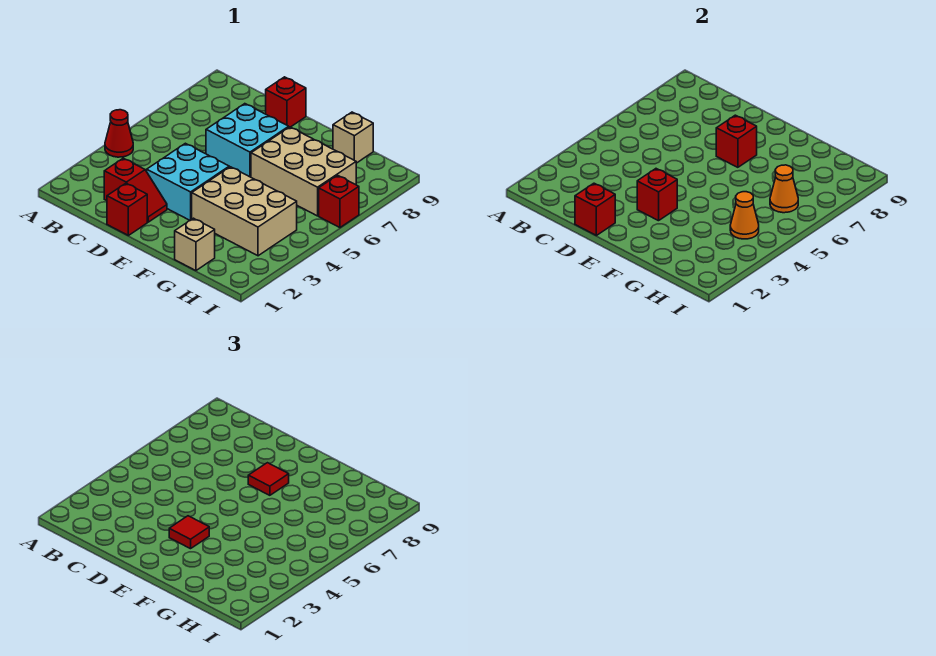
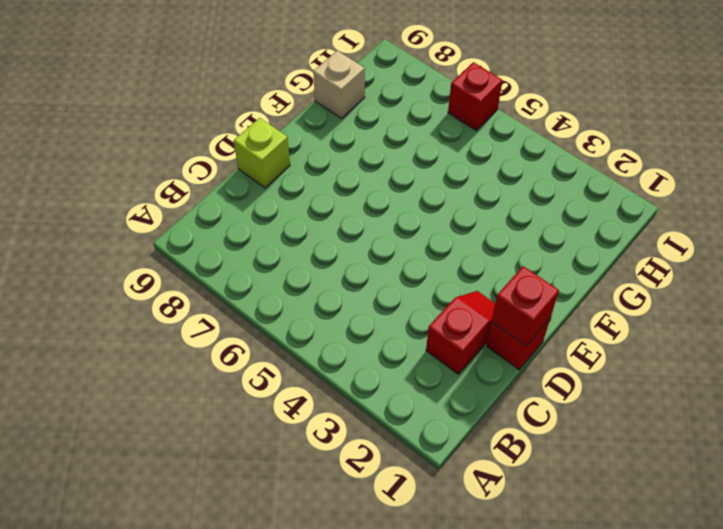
lime 1x1 brick [234,118,290,188] -> red 1x1 brick [266,77,306,127]
none -> red 1x1 cone [105,110,133,157]
none -> cyan 2x2 brick [147,143,229,220]
none -> cyan 2x2 brick [206,104,289,177]

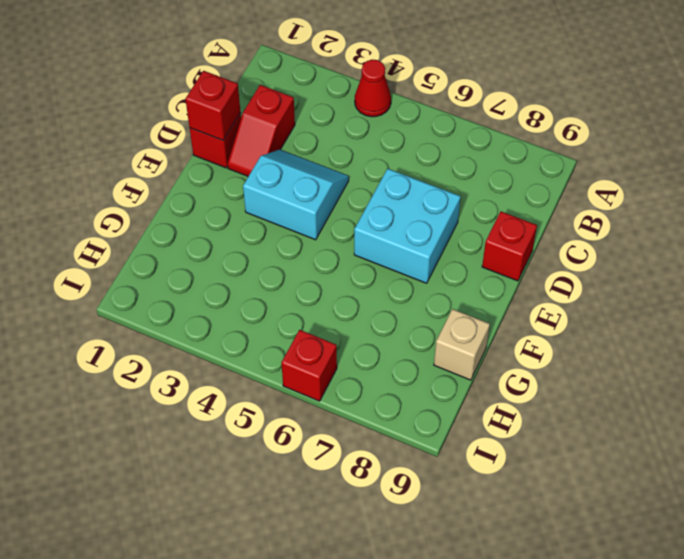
cyan 2x2 slope [243,150,349,240] -> cyan 2x2 brick [147,143,229,220]
none -> tan 2x3 brick [192,167,297,256]
none -> tan 2x3 brick [251,127,356,216]
none -> tan 1x1 brick [175,218,215,271]

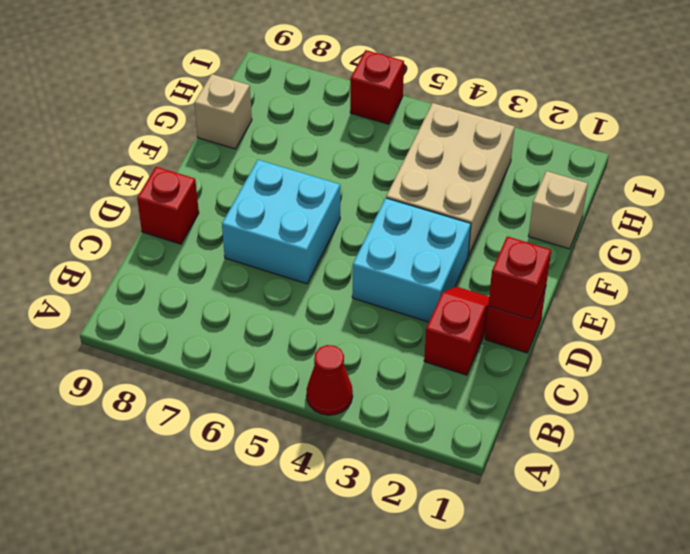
none -> tan 2x3 brick [251,127,356,216]
none -> red 1x1 brick [637,169,677,221]
none -> red 1x1 brick [716,115,757,167]

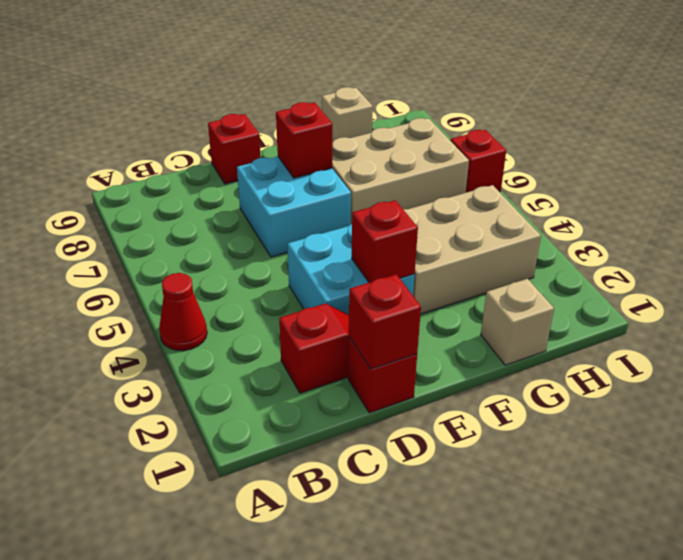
none -> orange 1x1 cone [730,192,759,239]
none -> orange 1x1 cone [770,165,798,213]
none -> red 1x1 tile [169,516,209,549]

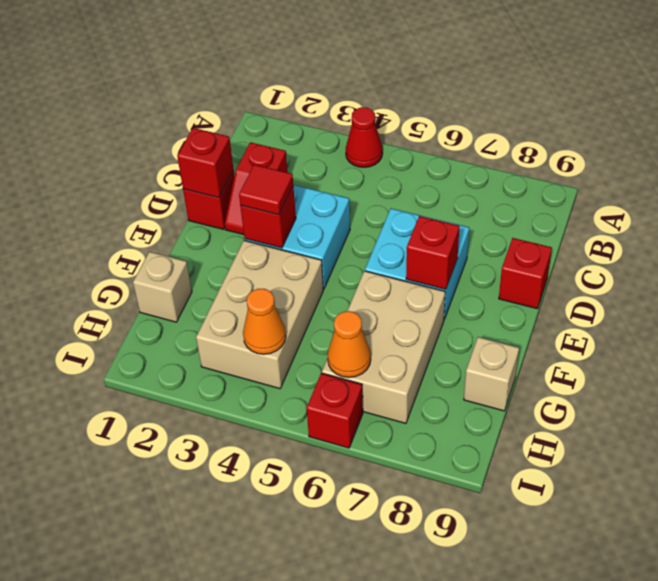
none -> red 1x1 tile [248,463,289,495]

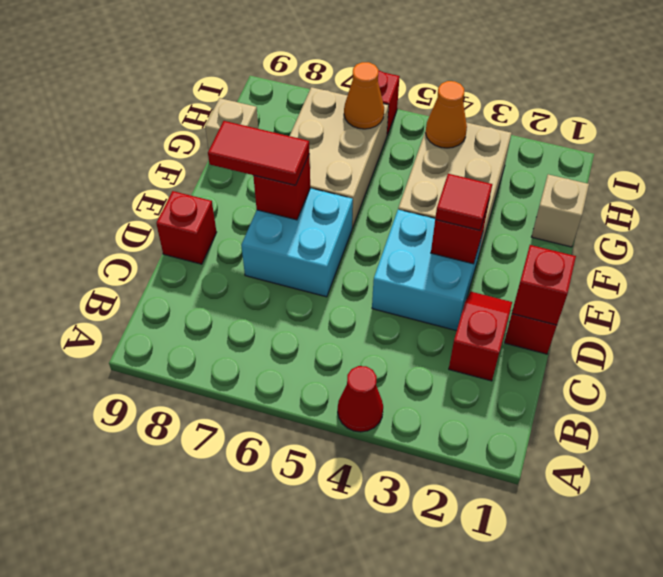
red 1x2 tile [208,121,309,185] -> red 1x1 tile [248,463,289,495]

